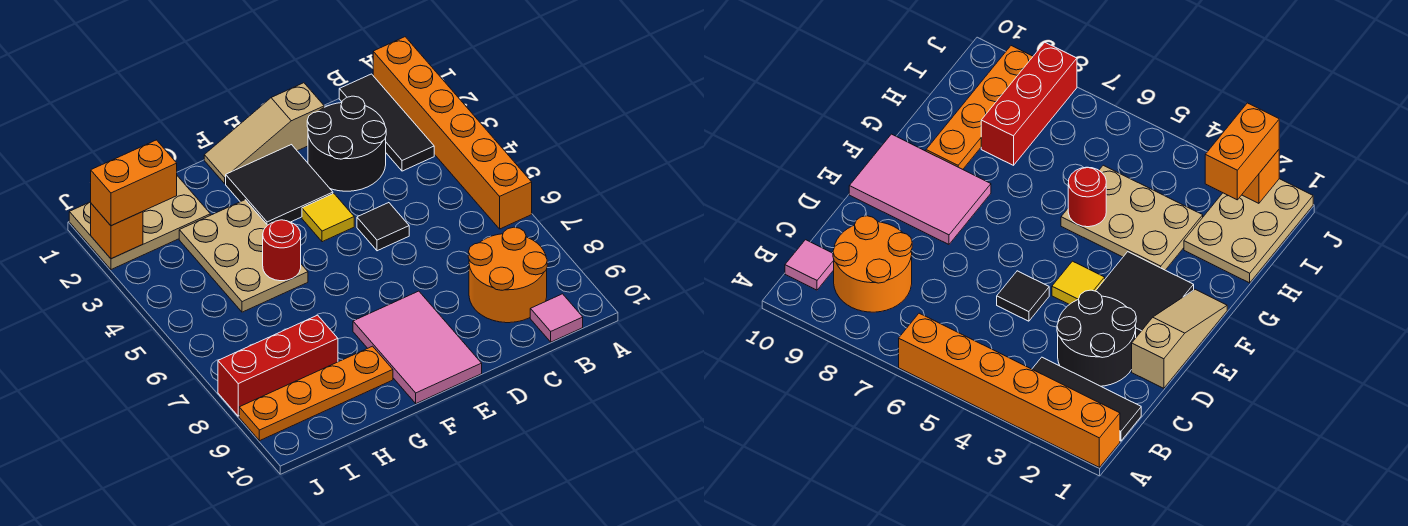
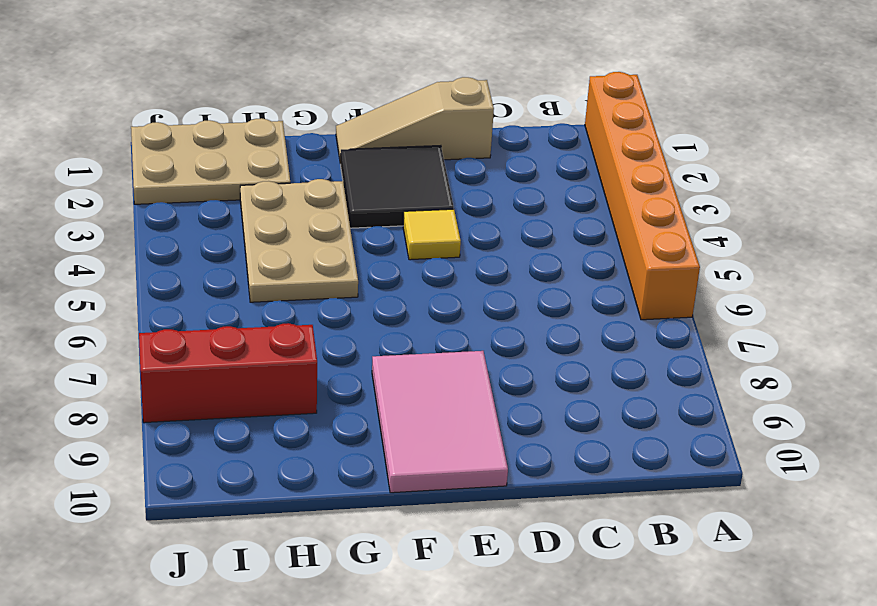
none -> black 1x3 tile [339,74,434,171]
none -> orange 2x2 round brick [468,227,547,323]
none -> pink 1x1 tile [530,294,583,342]

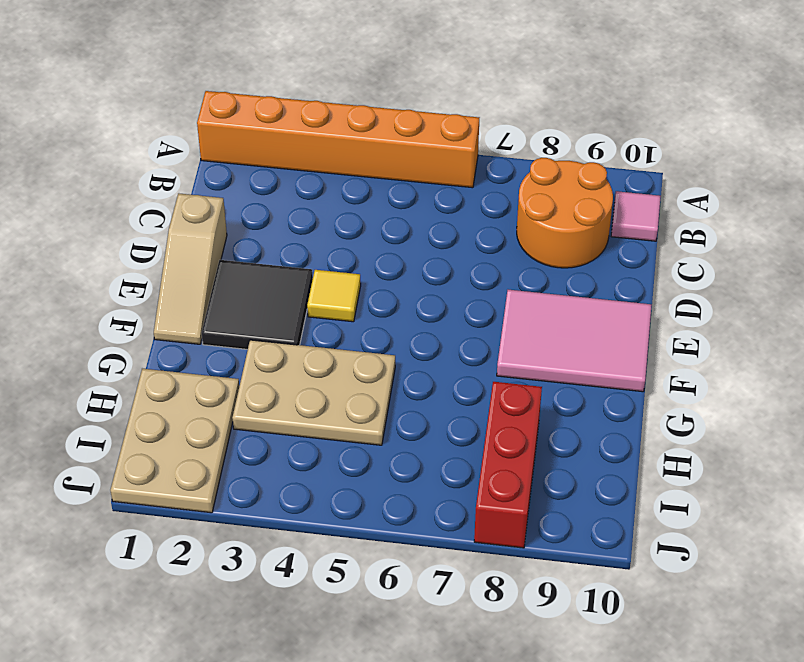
none -> black 1x3 tile [339,74,434,171]
none -> black 2x2 round brick [307,96,386,191]
none -> black 1x1 tile [357,203,409,251]

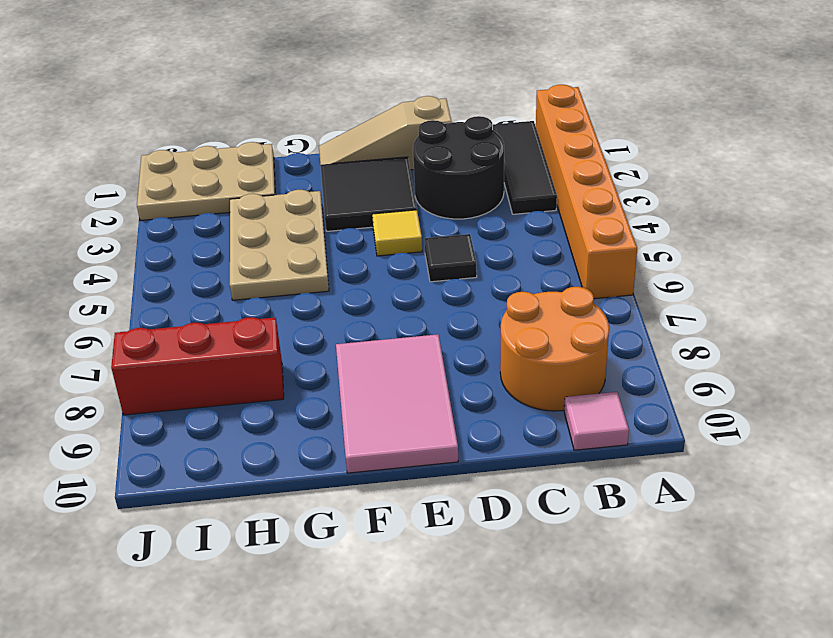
none -> orange 1x4 plate [239,346,393,441]
none -> red 1x1 round brick [263,220,301,281]
none -> orange 1x1 brick [91,204,143,259]

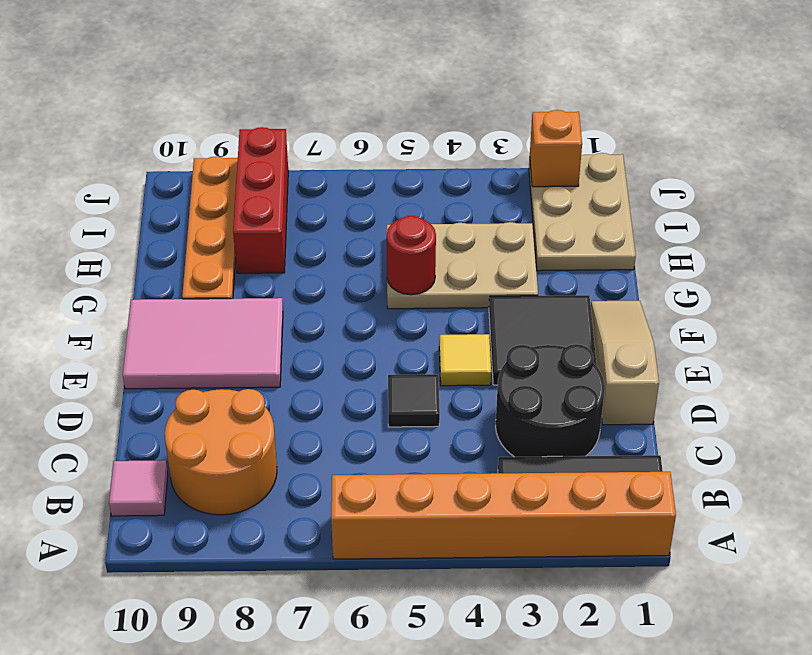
none -> orange 1x2 brick [91,140,177,226]

